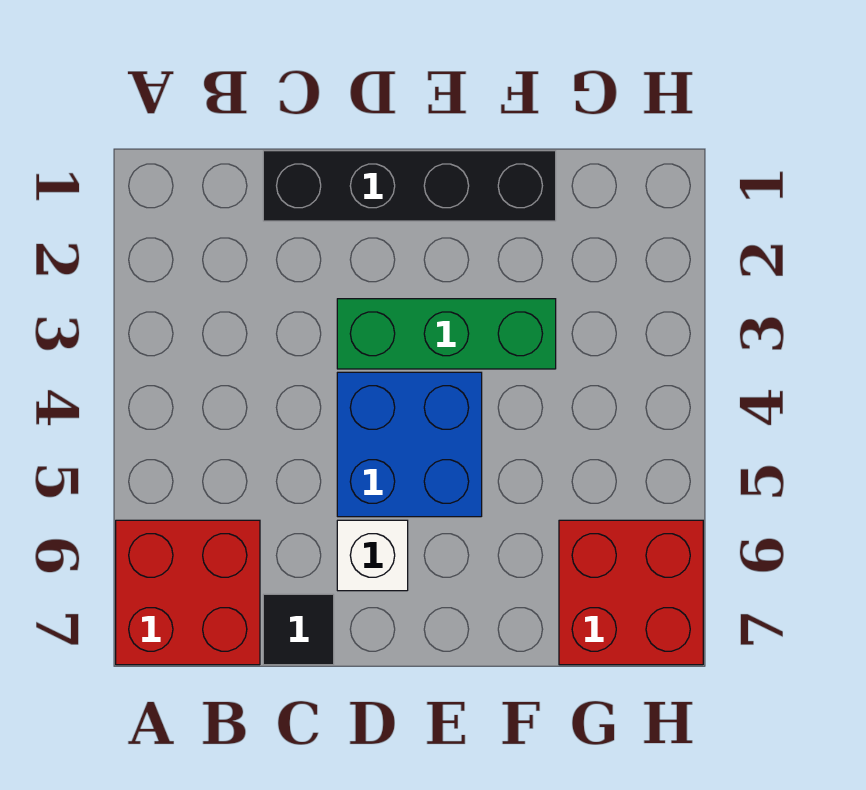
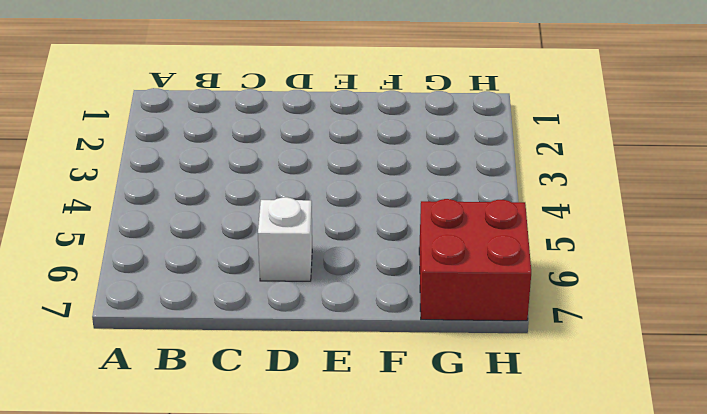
none -> red 2x2 brick [116,520,260,665]
none -> black 1x4 brick [263,151,556,221]

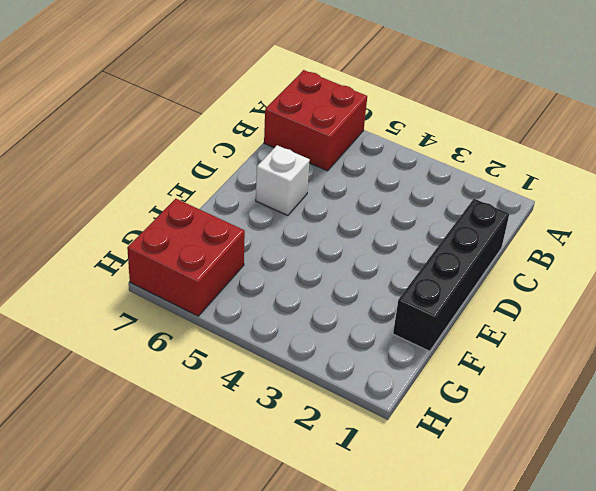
none -> black 1x1 tile [263,594,334,665]
none -> green 1x3 brick [337,299,556,369]

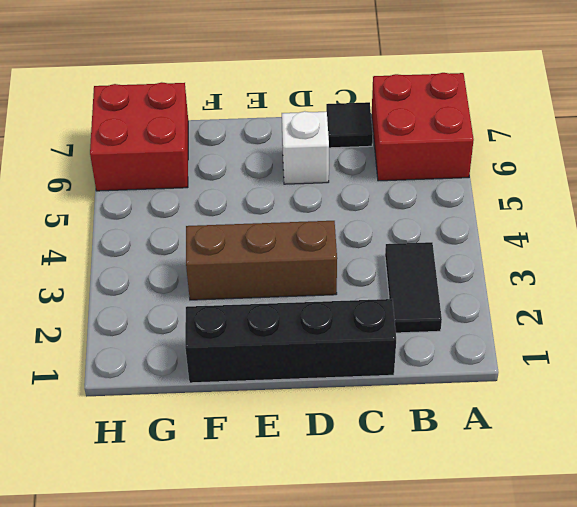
black 1x2 tile [385,242,442,333] -> none
brown 1x3 brick [186,221,337,300] -> green 1x3 brick [337,299,556,369]
none -> blue 2x2 brick [337,372,482,517]

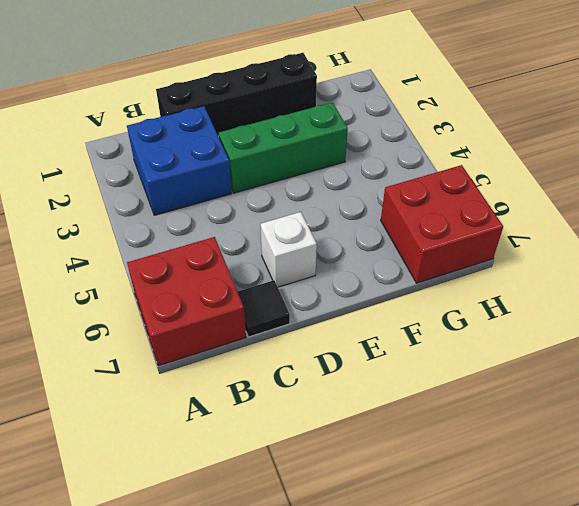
blue 2x2 brick [127,106,232,215] -> blue 2x2 brick moved to [337,372,482,517]

